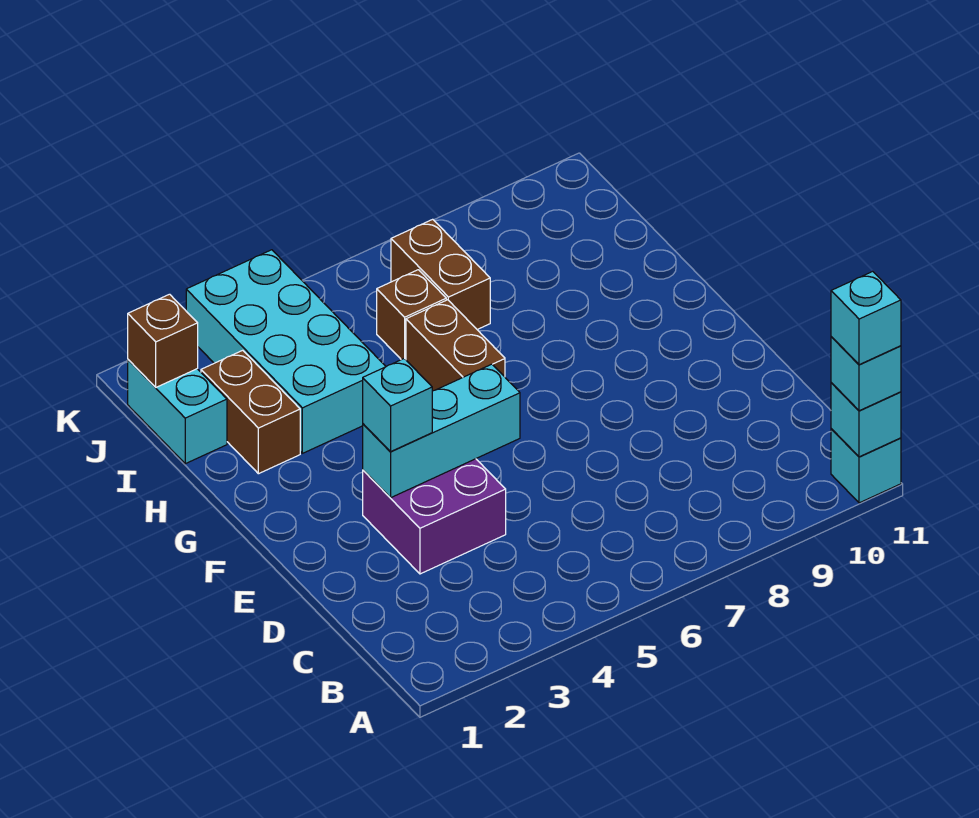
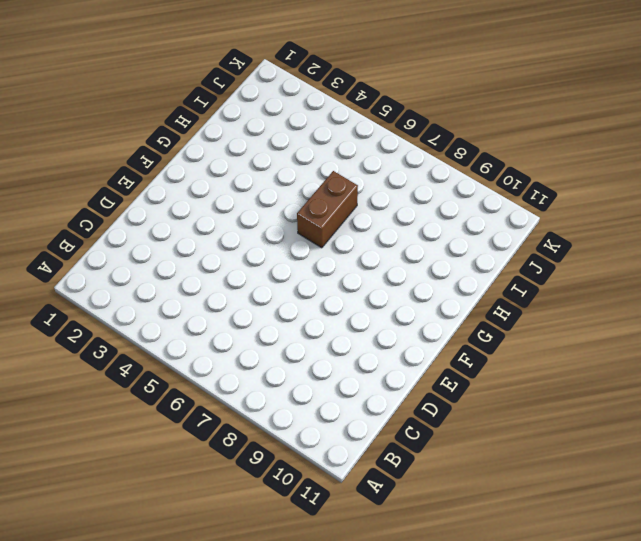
none -> cyan 1x1 brick [831,429,901,503]
none -> purple 2x2 brick [363,459,506,574]
none -> brown 1x2 brick [201,350,300,474]

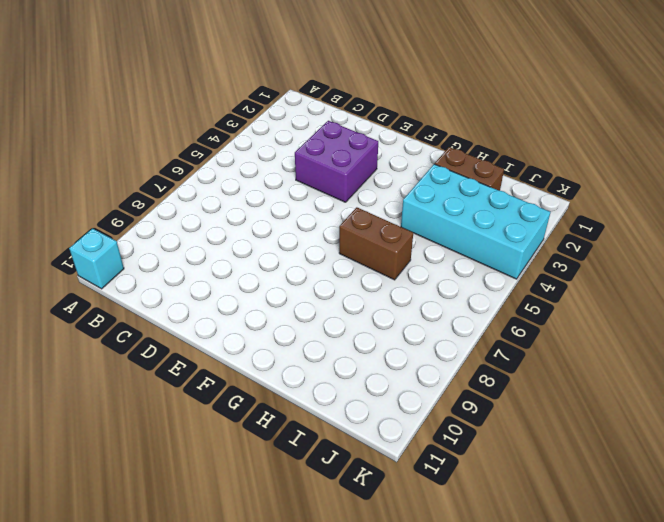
none -> cyan 1x2 brick [128,360,227,464]
none -> brown 1x1 brick [377,270,446,360]
none -> brown 1x2 brick [391,219,490,330]

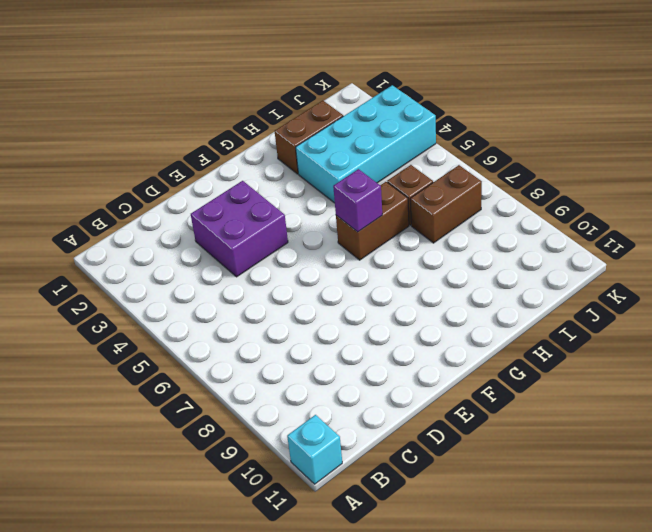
purple 1x1 brick [333,169,382,232] -> none
none -> cyan 1x2 brick [128,360,227,464]
none -> cyan 1x1 brick [831,383,901,457]
none -> cyan 1x3 brick [363,364,520,498]

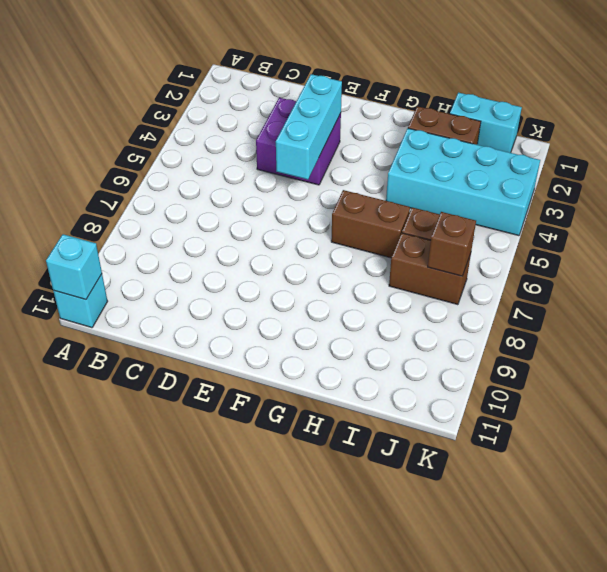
brown 1x1 brick [428,212,476,276] -> brown 1x1 brick moved to [128,294,198,387]
none -> cyan 1x1 brick [831,337,901,411]
none -> cyan 1x1 brick [363,359,432,451]
none -> cyan 1x1 brick [831,271,901,365]

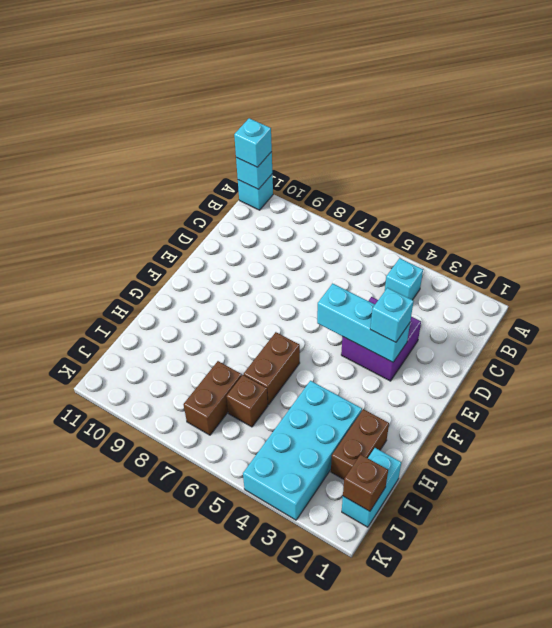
cyan 1x1 brick [385,258,423,300] -> cyan 1x1 brick moved to [831,271,901,365]

